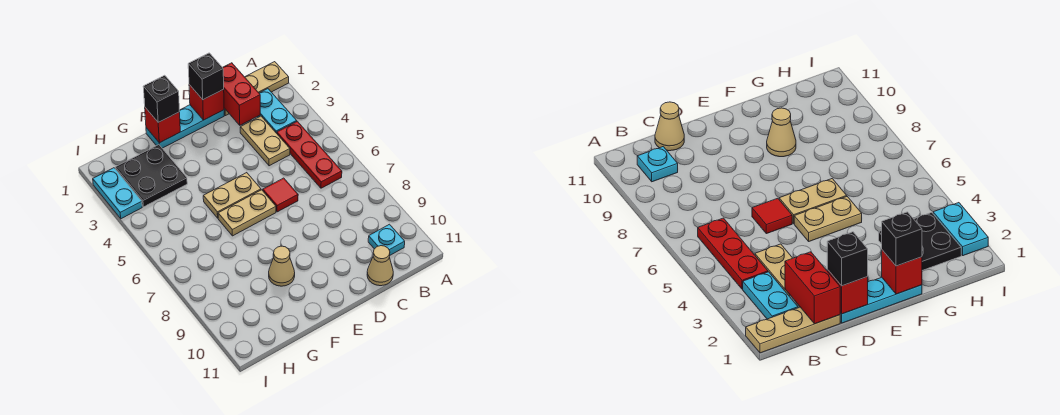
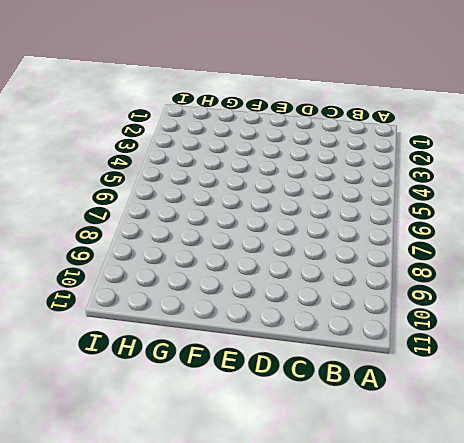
none -> tan 1x3 plate [224,62,289,116]
none -> cyan 1x2 plate [258,89,297,133]
none -> red 1x3 plate [277,121,342,188]

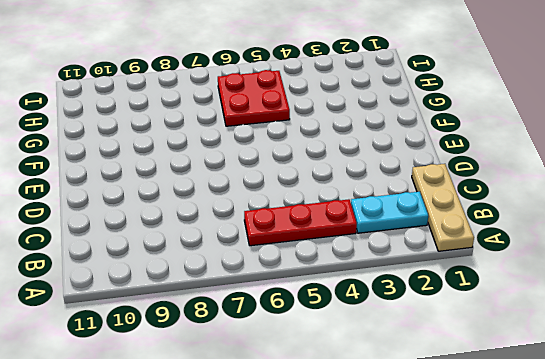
red 2x2 plate [218,70,290,126] -> none
none -> cyan 1x1 plate [368,224,405,255]
none -> tan 1x2 plate [240,116,290,166]
none -> tan 1x1 cone [367,246,393,286]

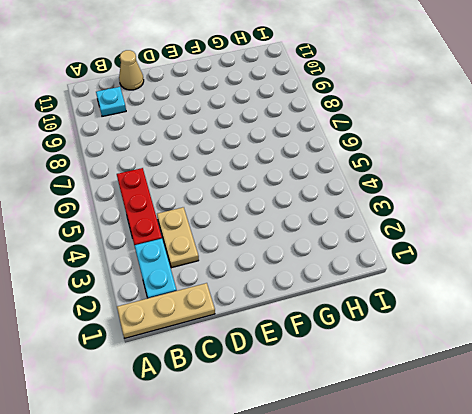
none -> cyan 1x3 plate [146,105,224,148]
none -> red 1x1 tile [263,178,298,212]
none -> tan 1x2 plate [203,173,261,218]

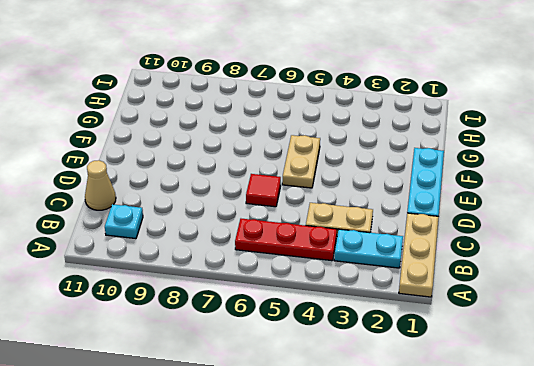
none -> tan 1x2 plate [218,190,276,236]
none -> tan 1x1 cone [269,246,295,286]
none -> black 2x2 plate [115,145,187,207]

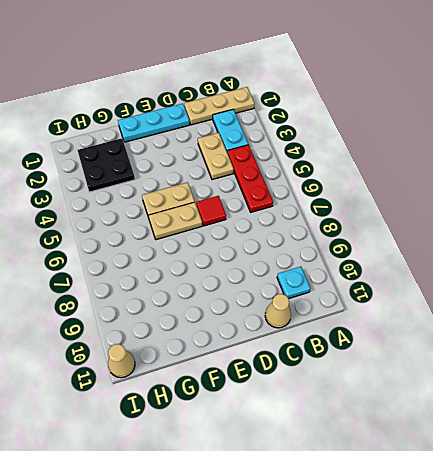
tan 1x1 cone [108,344,135,378] -> tan 1x1 cone moved to [269,246,295,286]
none -> cyan 1x2 plate [93,168,142,219]
none -> red 1x2 brick [222,63,260,125]
none -> red 1x1 brick [189,85,224,120]

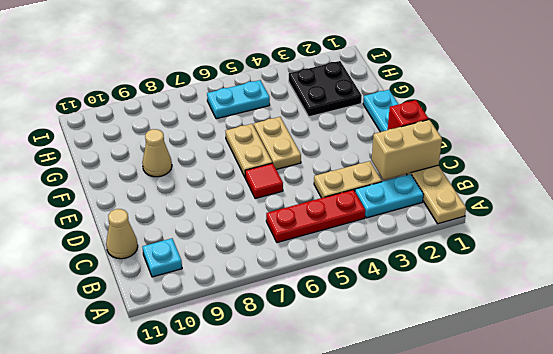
tan 1x2 brick [372,120,442,180] -> red 1x2 brick [222,63,260,125]
cyan 1x2 plate [207,80,270,119] -> cyan 1x2 plate moved to [93,168,142,219]
none -> red 1x1 brick [145,108,180,143]
none -> black 1x1 brick [188,53,224,100]
none -> black 1x1 brick [143,75,180,122]

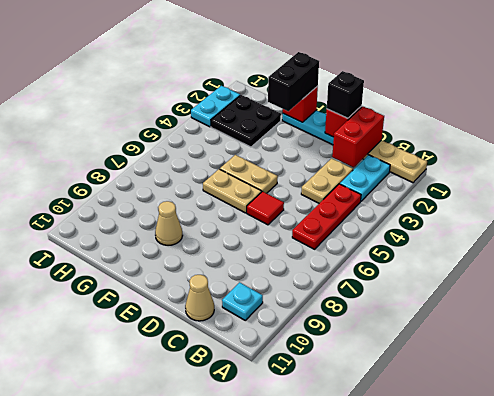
black 1x2 brick [268,52,319,111] -> black 1x1 brick [143,75,180,122]

